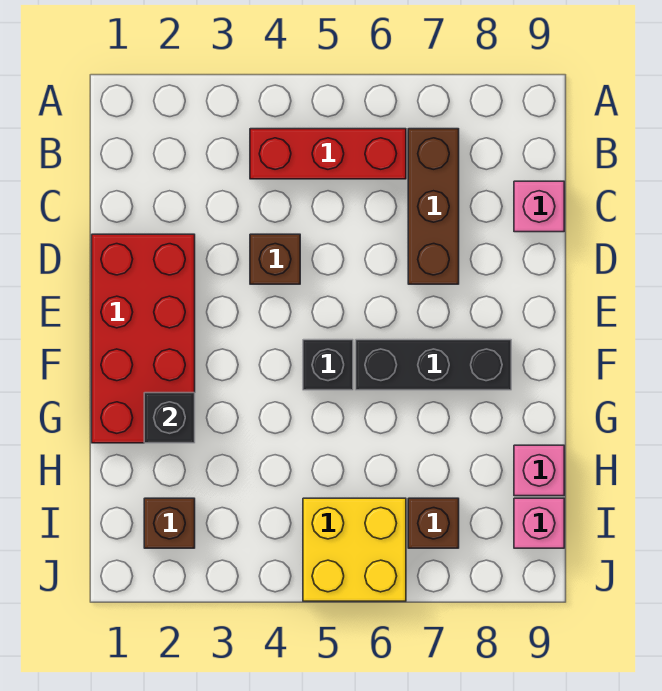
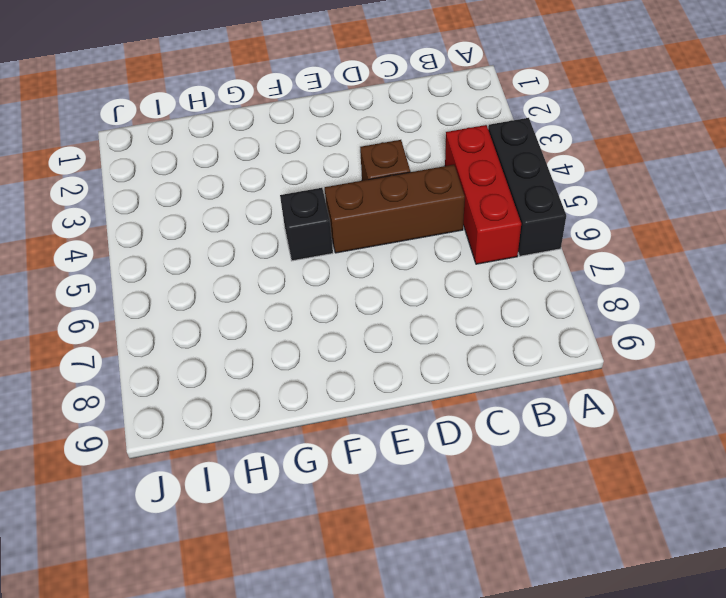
black 1x3 brick [488,118,566,256] -> black 1x3 brick moved to [356,340,511,390]
brown 1x3 brick [325,165,465,253] -> brown 1x3 brick moved to [408,129,459,284]
none -> pink 1x1 brick [514,181,564,232]
none -> red 2x4 brick [92,234,195,443]
none -> pink 1x1 brick [514,445,564,496]

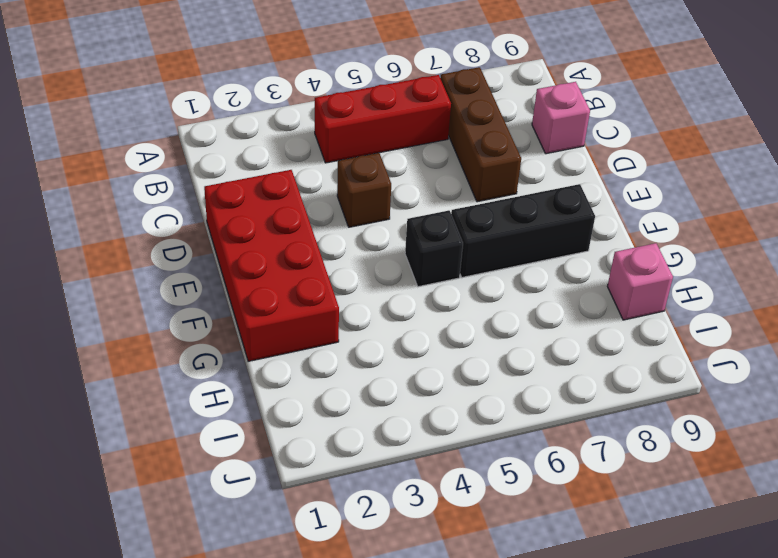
none -> brown 1x1 brick [144,498,195,548]
none -> yellow 2x2 brick [303,498,406,601]
none -> brown 1x1 brick [408,498,459,548]

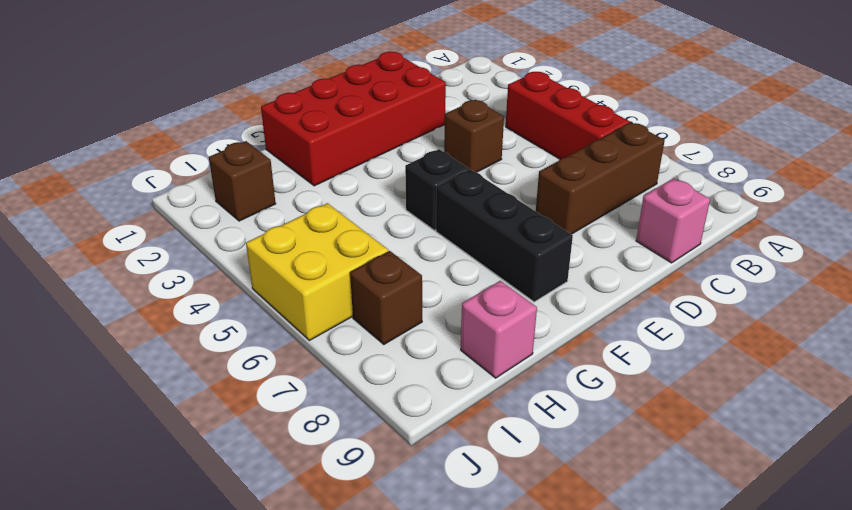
none -> pink 1x1 brick [514,498,564,548]
none -> black 1x1 brick [144,393,195,443]

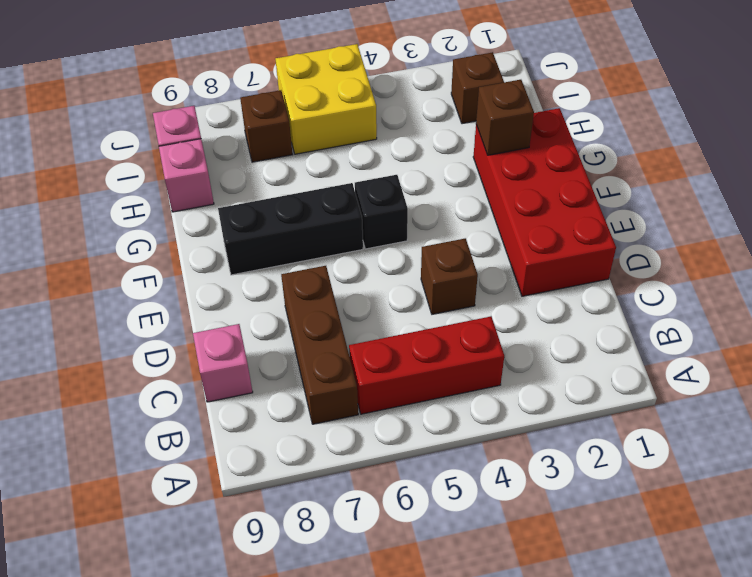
brown 1x1 brick [476,80,534,155] -> black 1x1 brick [144,393,195,443]

